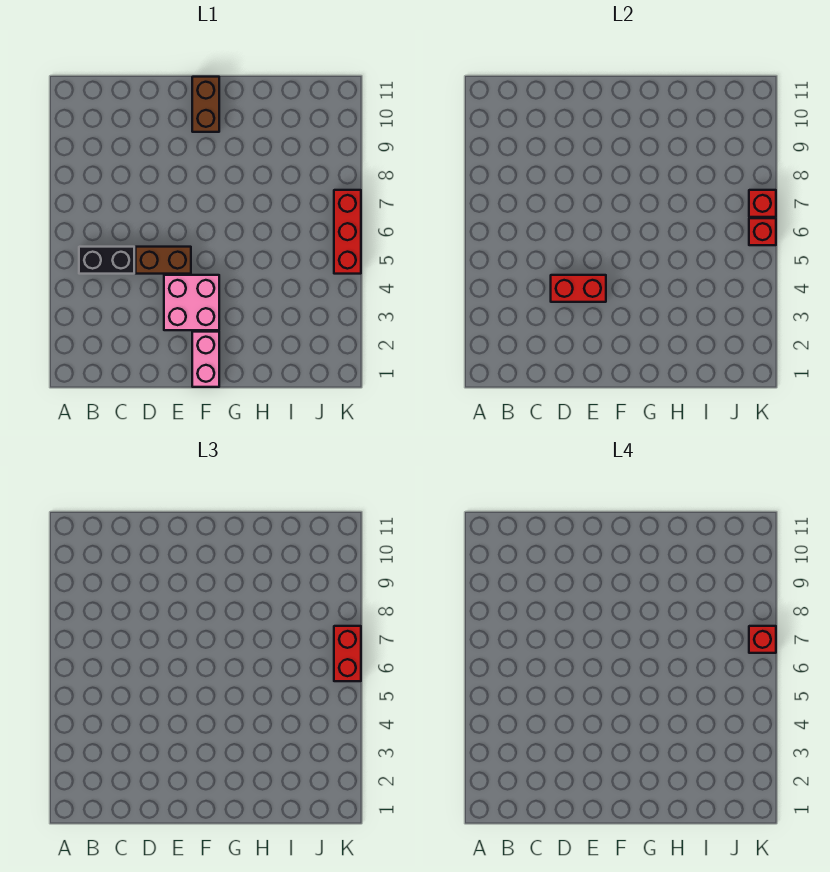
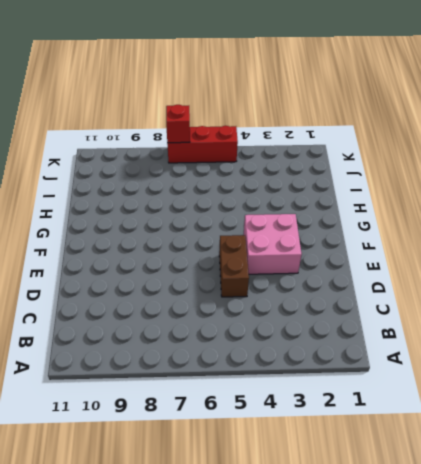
none -> black 1x2 brick [79,247,134,274]
none -> pink 1x2 brick [192,332,219,387]

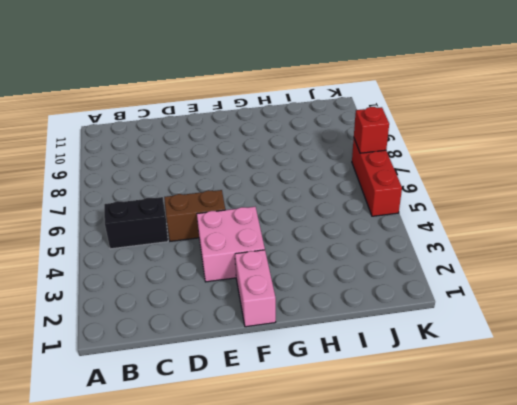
none -> brown 1x2 brick [192,77,219,132]
none -> red 1x2 brick [551,275,606,302]

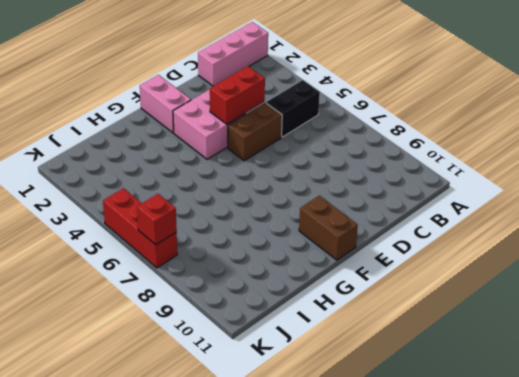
pink 1x3 brick [198,22,268,86] -> none
none -> red 1x1 brick [749,218,776,245]
none -> red 1x2 brick [334,626,361,681]

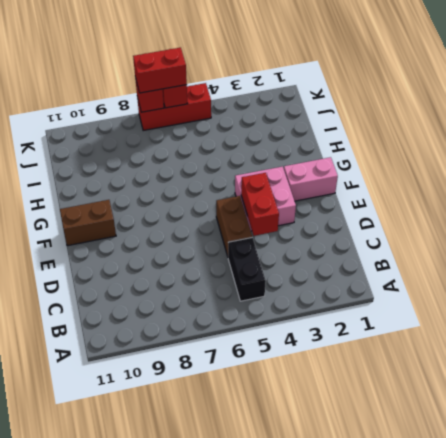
none -> red 1x1 brick [749,626,776,653]

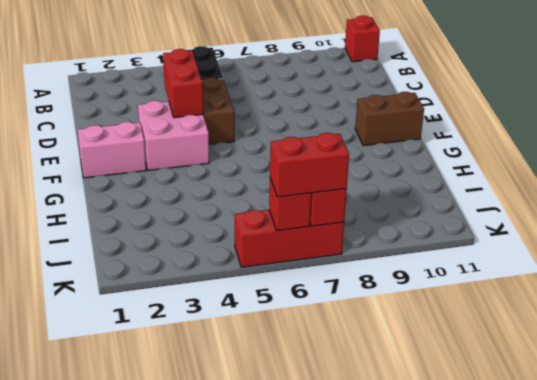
red 1x1 brick [345,16,380,62] -> red 1x1 brick moved to [749,626,776,653]

